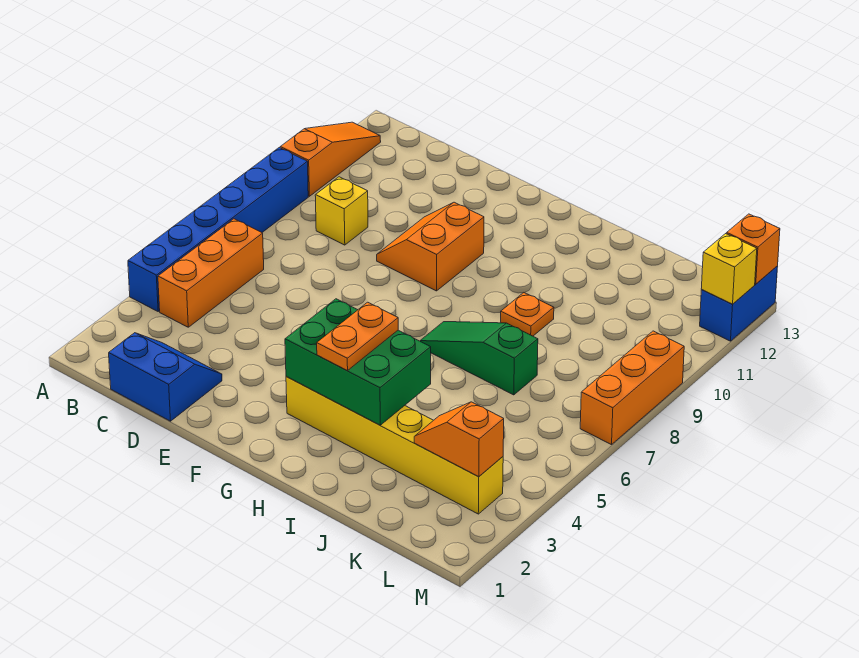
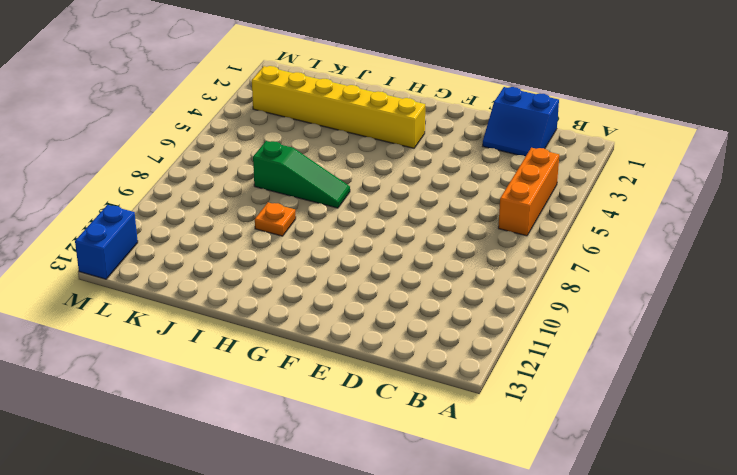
none -> blue 1x6 brick [128,148,308,311]
none -> orange 1x3 slope [280,122,381,196]
none -> yellow 1x1 brick [315,177,368,245]

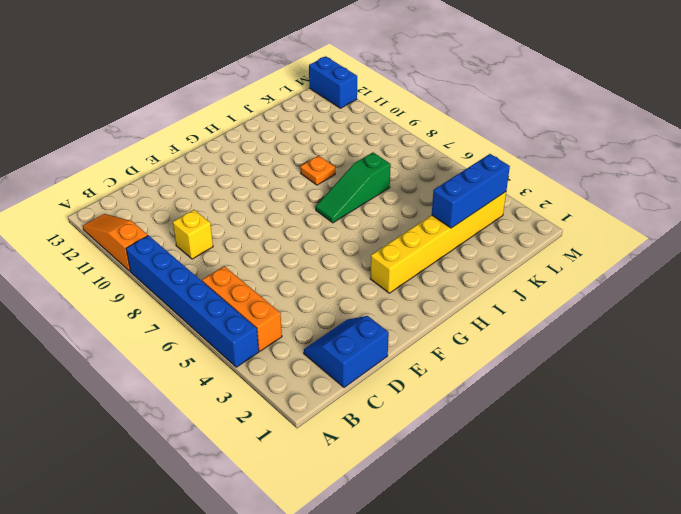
blue 1x3 brick [432,154,510,228] -> orange 1x2 slope [414,402,504,477]
none -> orange 2x2 slope [377,202,484,291]
none -> orange 1x3 brick [580,331,684,445]
none -> green 2x3 brick [285,299,431,425]

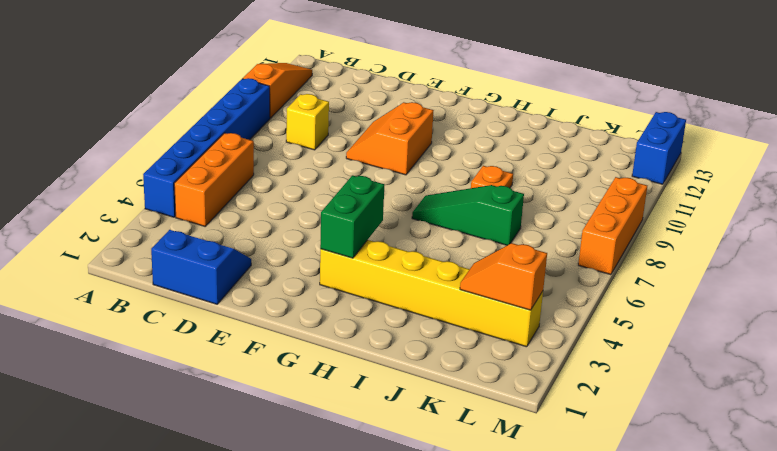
green 1x2 brick [320,175,384,258] -> green 2x3 brick [285,299,431,425]
none -> yellow 1x1 brick [701,234,757,304]
none -> orange 1x1 brick [727,214,780,284]
none -> orange 1x2 plate [317,302,398,371]

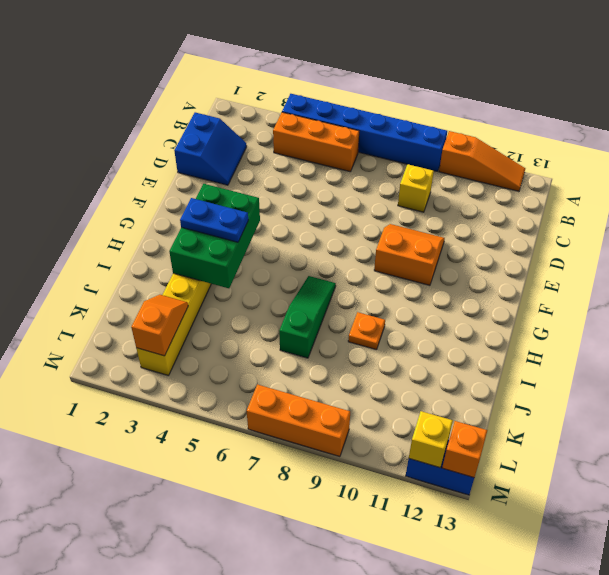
blue 1x2 plate [180,198,248,242] -> orange 1x2 plate [317,302,398,371]

